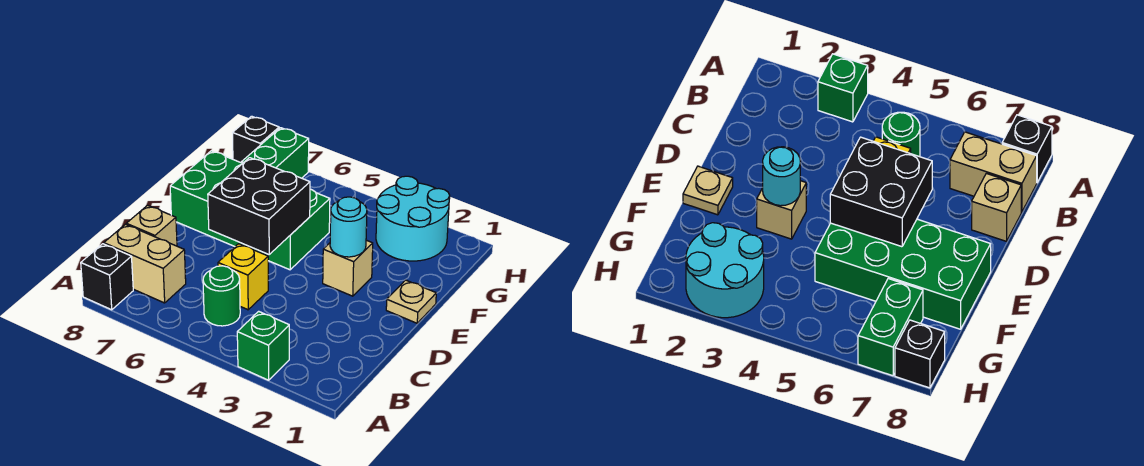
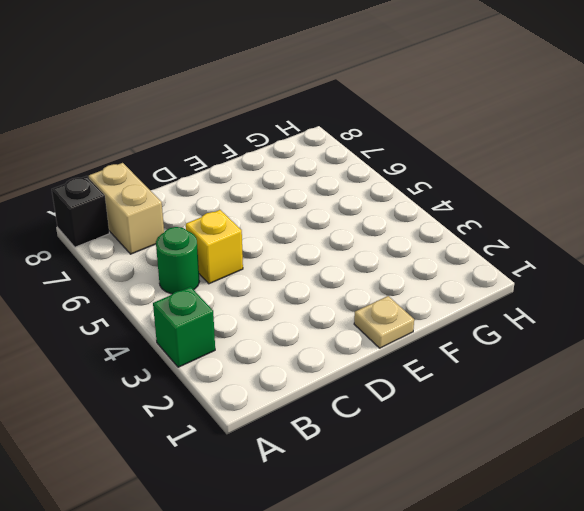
none -> tan 1x1 brick [126,205,177,246]
none -> tan 1x1 brick [323,240,373,296]
none -> green 2x4 brick [170,151,330,270]

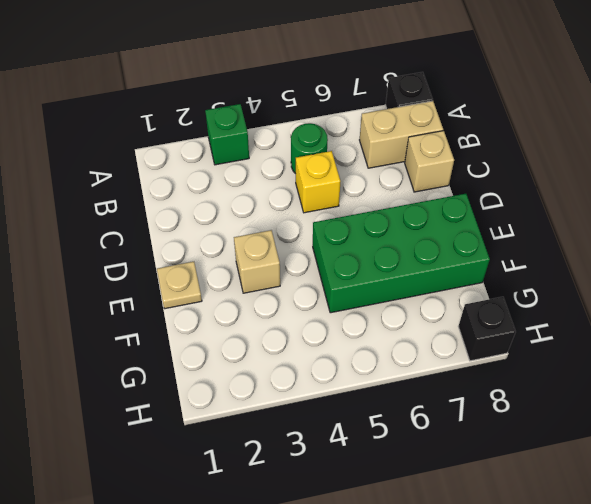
none -> cyan 2x2 round brick [376,176,450,261]
none -> green 1x2 brick [242,128,309,178]
none -> black 2x2 brick [208,158,310,254]

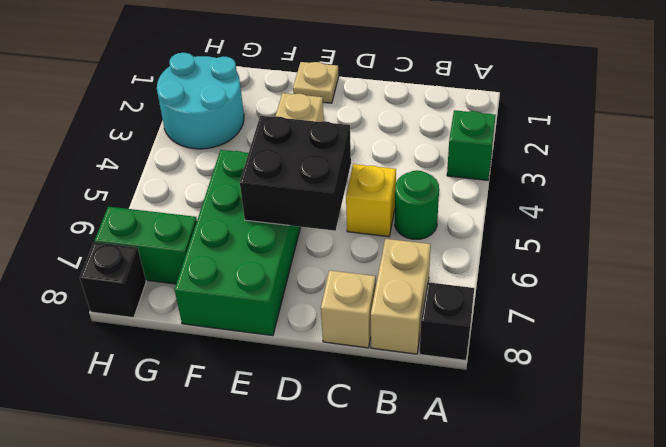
none -> cyan 1x1 round brick [330,197,367,257]

